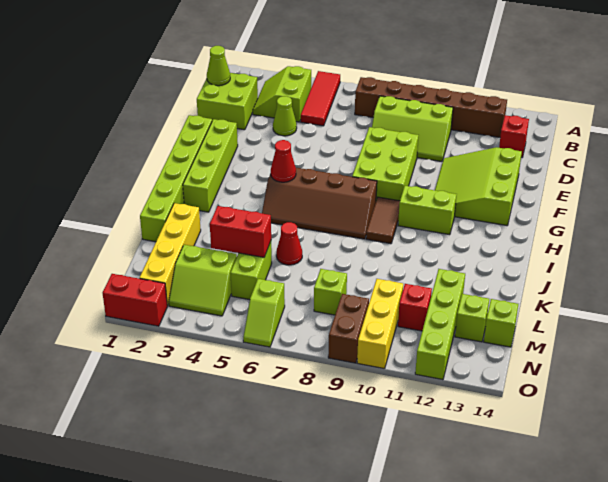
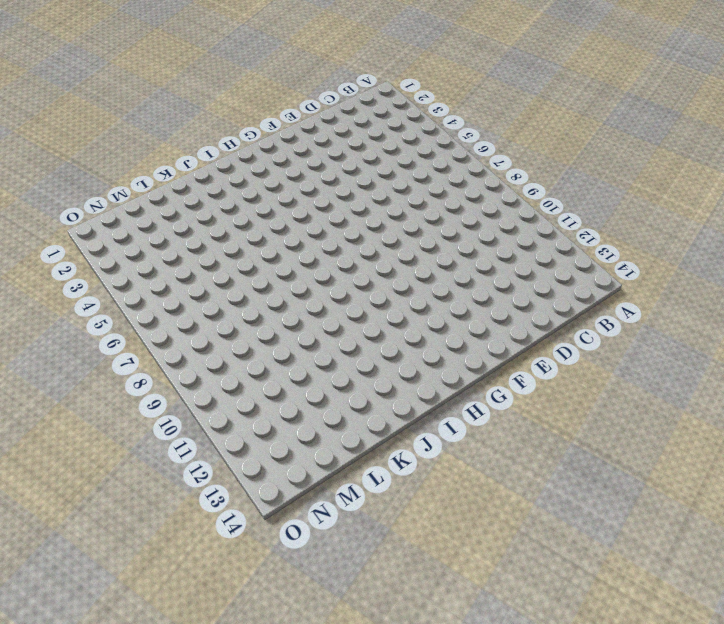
none -> red 1x3 tile [301,71,340,126]
none -> lime 2x2 slope [253,66,311,122]
none -> brown 1x6 brick [355,77,507,137]
none -> lime 2x2 brick [197,73,258,130]

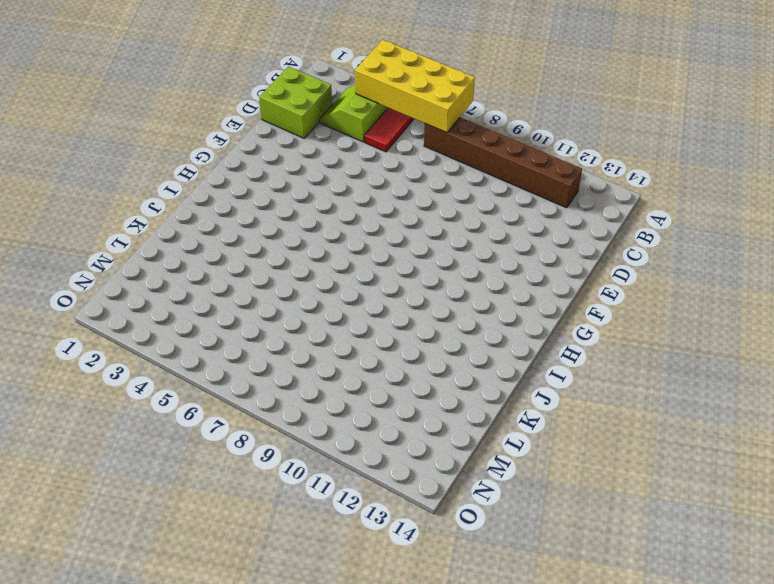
yellow 2x4 brick [355,40,475,133] -> none
none -> lime 2x3 slope [372,96,453,161]
none -> red 1x1 brick [499,115,529,157]
none -> lime 1x1 cone [273,96,297,136]
none -> lime 2x3 brick [352,127,418,201]

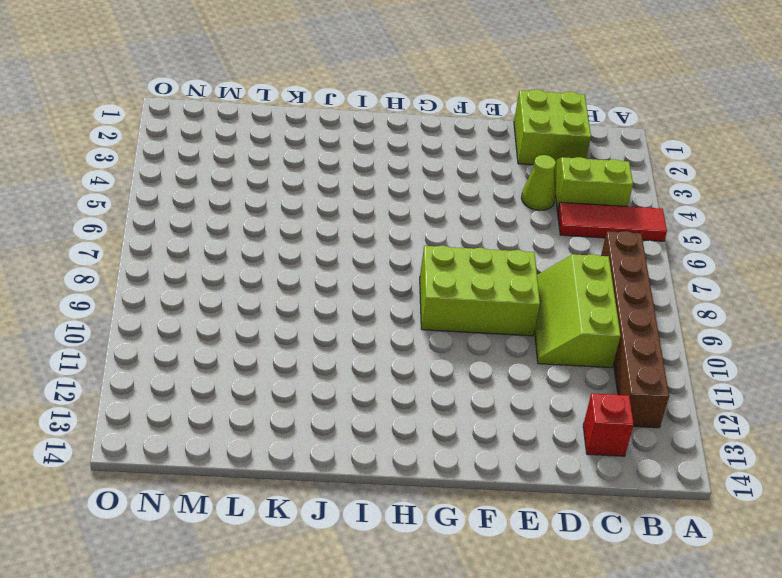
none -> lime 3x3 slope [435,147,522,225]
none -> lime 1x6 brick [140,115,212,242]
none -> lime 1x4 brick [183,119,238,212]
none -> brown 2x4 slope [262,168,377,239]

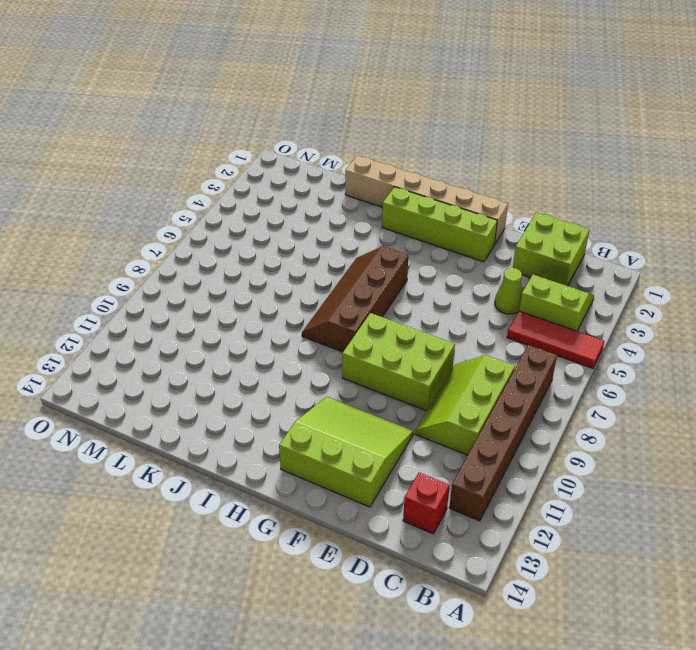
tan 1x6 brick [345,155,508,244] -> lime 1x6 brick [140,115,212,242]
none -> brown 1x2 tile [366,197,400,244]
none -> lime 1x2 brick [398,186,457,235]
none -> yellow 1x4 brick [140,203,201,306]
none -> red 1x1 cone [276,222,302,265]

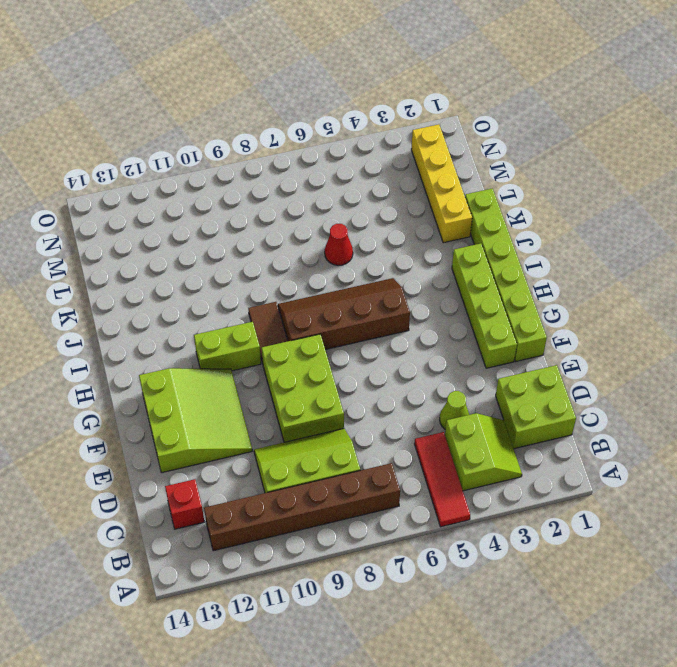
none -> lime 1x2 brick [230,241,272,300]
none -> lime 1x4 brick [415,269,465,380]
none -> lime 2x2 slope [169,245,237,316]
none -> lime 1x1 brick [314,269,347,315]

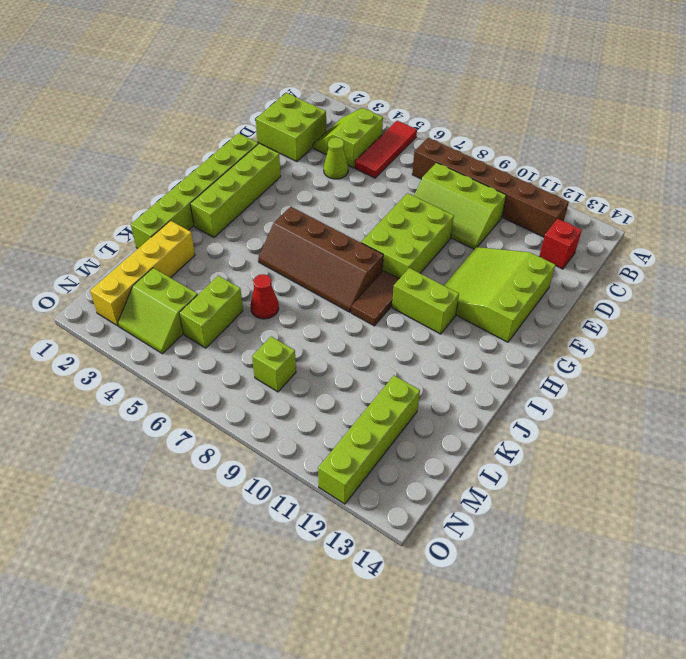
none -> yellow 1x3 brick [357,279,403,369]
none -> red 1x1 brick [398,284,432,331]
none -> lime 1x1 brick [455,294,489,342]
none -> lime 1x1 brick [484,299,518,347]

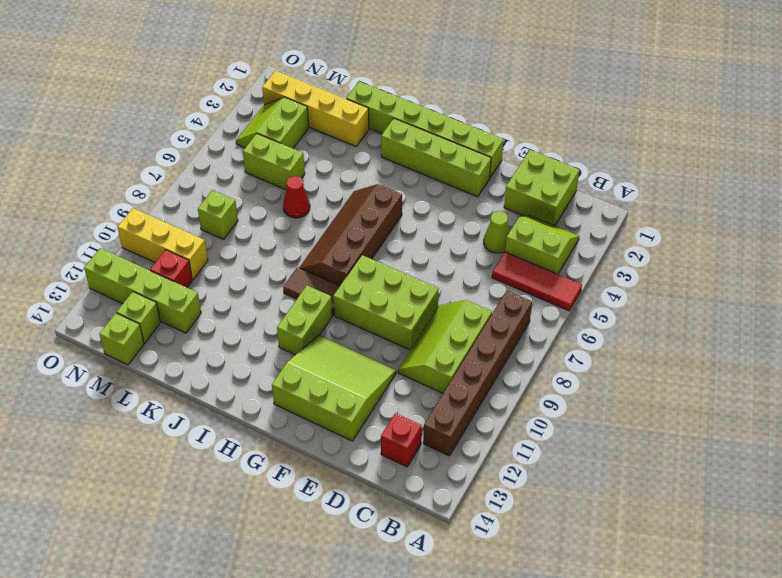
none -> lime 1x2 slope [243,279,285,347]
none -> brown 1x2 brick [328,294,369,363]
none -> red 1x2 brick [103,274,167,326]
none -> lime 1x1 cone [207,46,230,86]

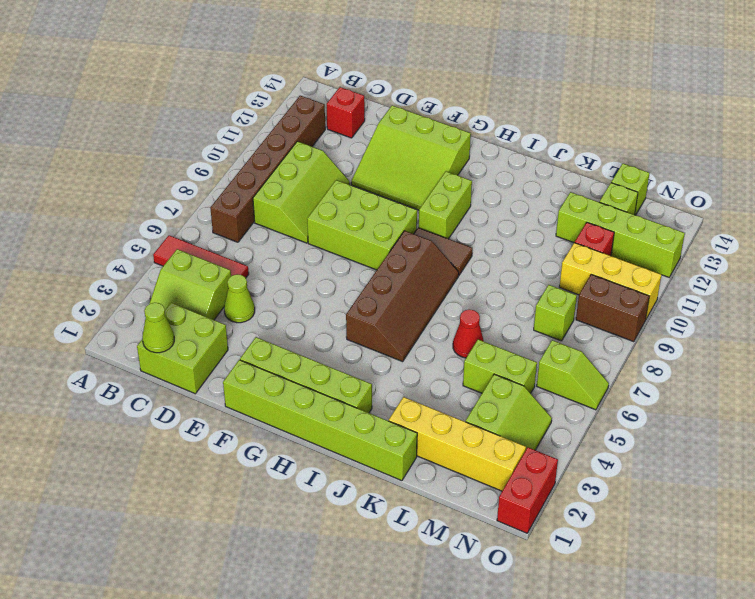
none -> red 1x1 cone [271,140,296,182]
none -> red 1x2 brick [210,206,271,257]

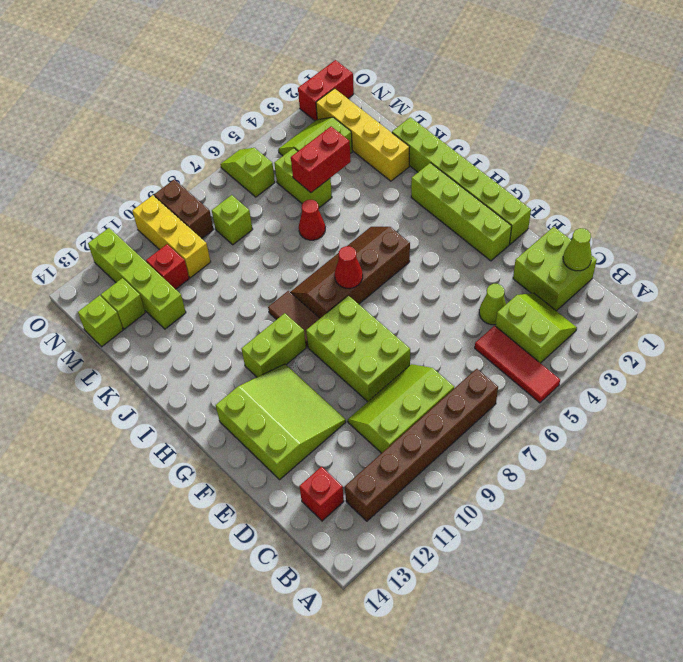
red 1x1 cone [335,246,363,288] -> red 1x1 cone moved to [271,140,296,182]

